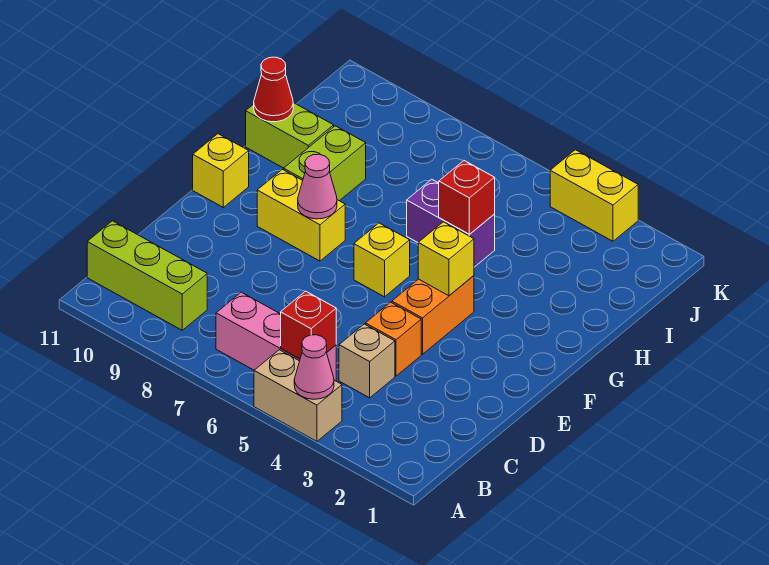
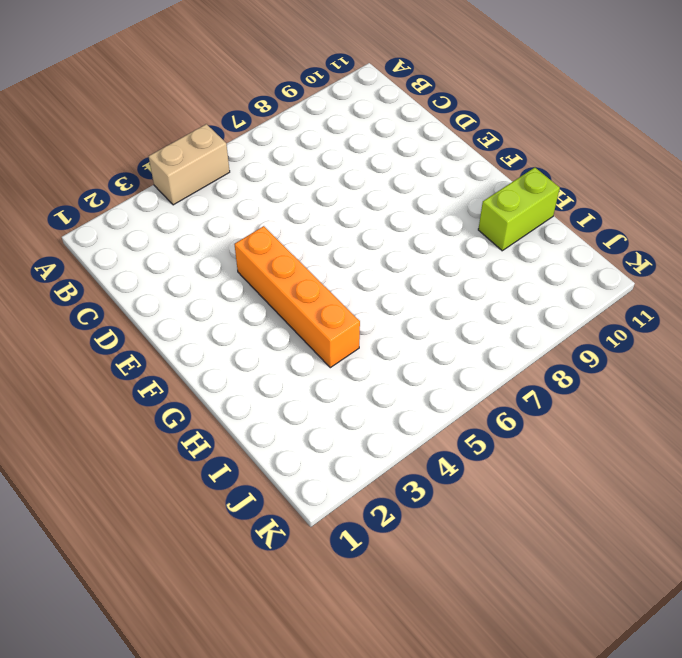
orange 1x4 brick [234,226,360,368] -> orange 1x2 brick [392,276,474,354]
none -> pink 1x3 brick [216,292,336,381]
none -> lime 1x3 brick [87,221,207,330]
none -> tan 1x1 brick [339,324,395,398]

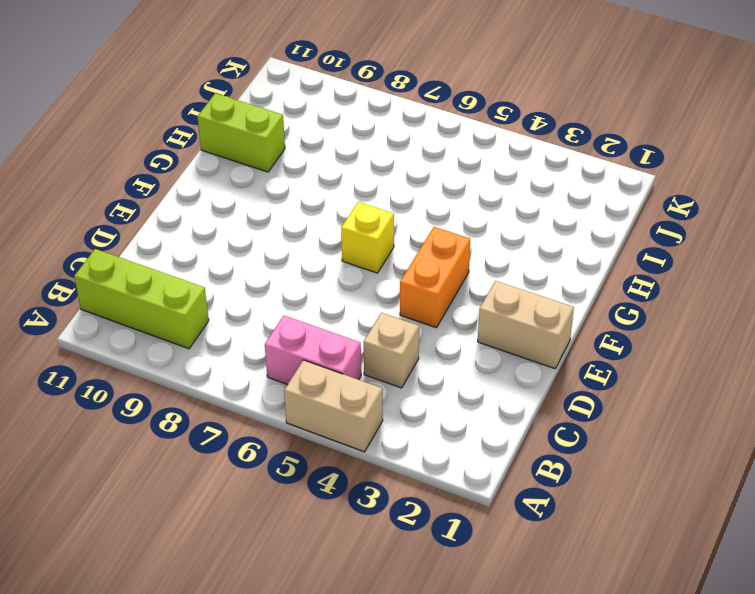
pink 1x2 brick [265,316,361,385] -> pink 1x3 brick [216,292,336,381]
tan 1x2 brick [478,281,574,369] -> none
none -> orange 1x1 brick [365,302,421,376]
none -> yellow 1x2 brick [257,169,345,261]
none -> yellow 1x1 brick [193,134,249,207]

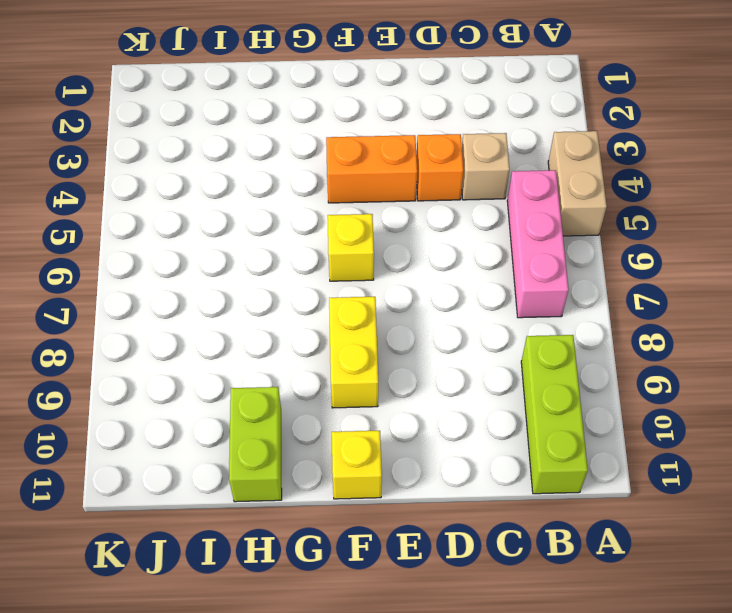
none -> lime 1x2 brick [284,126,366,201]
none -> purple 1x2 brick [407,179,495,267]
none -> yellow 1x2 brick [550,150,638,241]

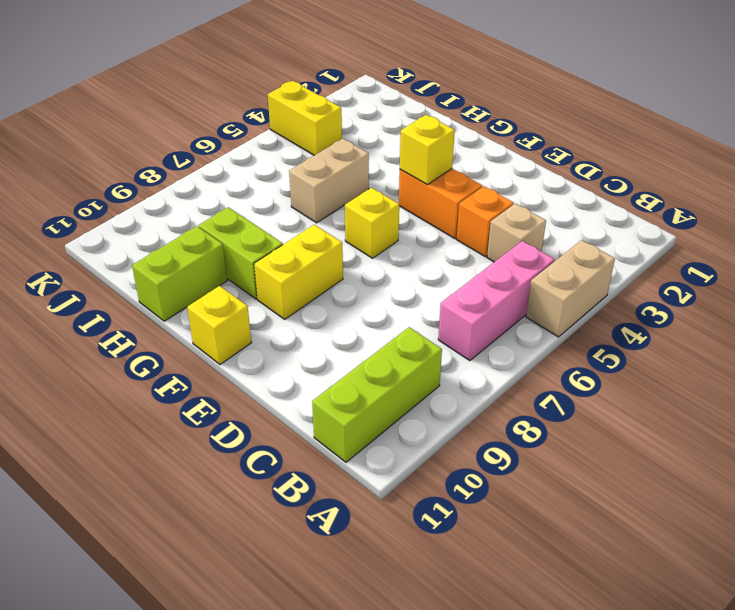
tan 1x2 brick [289,139,369,223] -> purple 1x2 brick [407,179,495,267]
yellow 1x2 brick [268,81,342,155] -> yellow 1x2 brick turned to [550,150,638,241]
none -> pink 1x1 cone [294,335,334,399]
none -> red 1x1 brick [281,291,336,359]
none -> pink 1x1 cone [298,154,337,219]

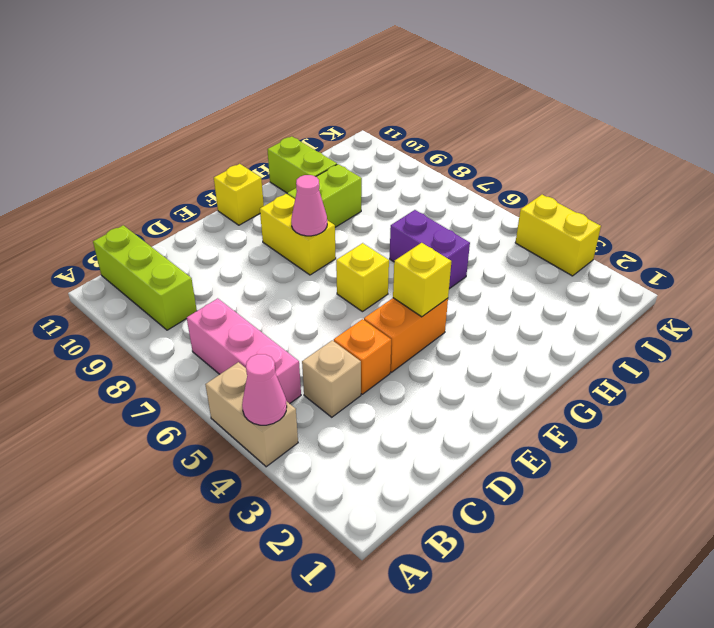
none -> red 1x1 brick [281,291,336,359]
none -> red 1x1 brick [439,161,495,234]
none -> red 1x1 cone [254,57,293,122]

